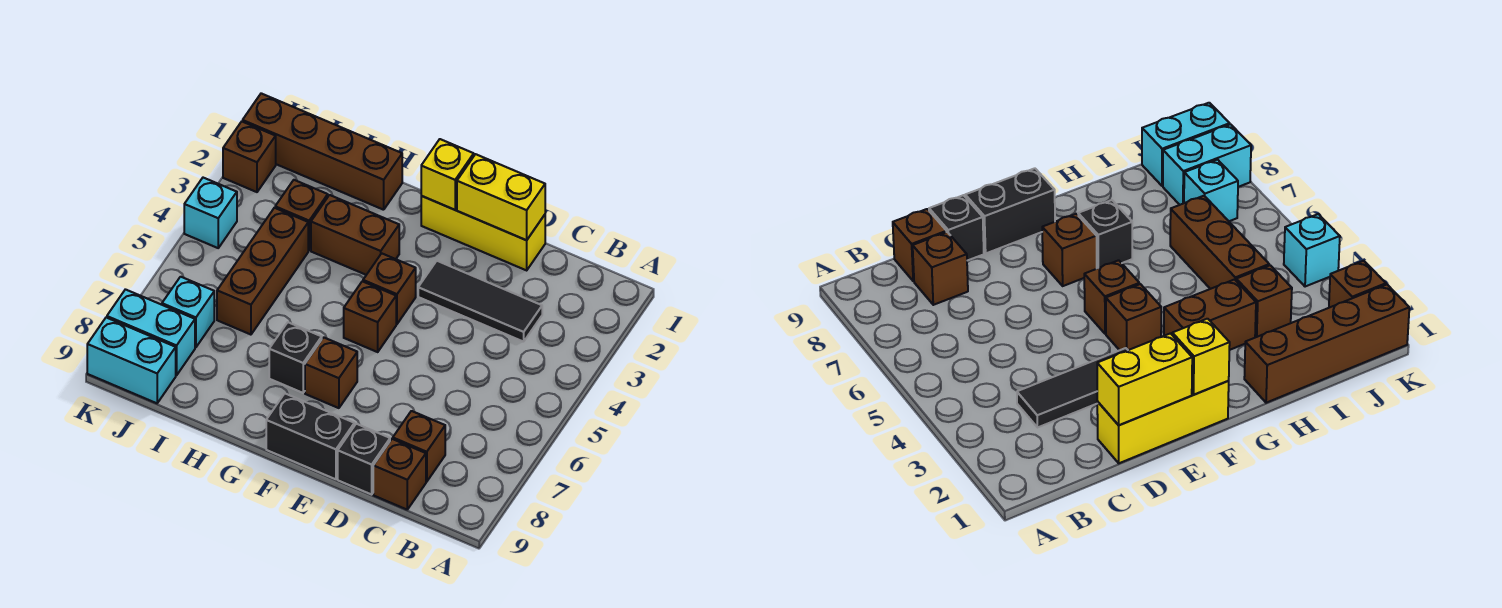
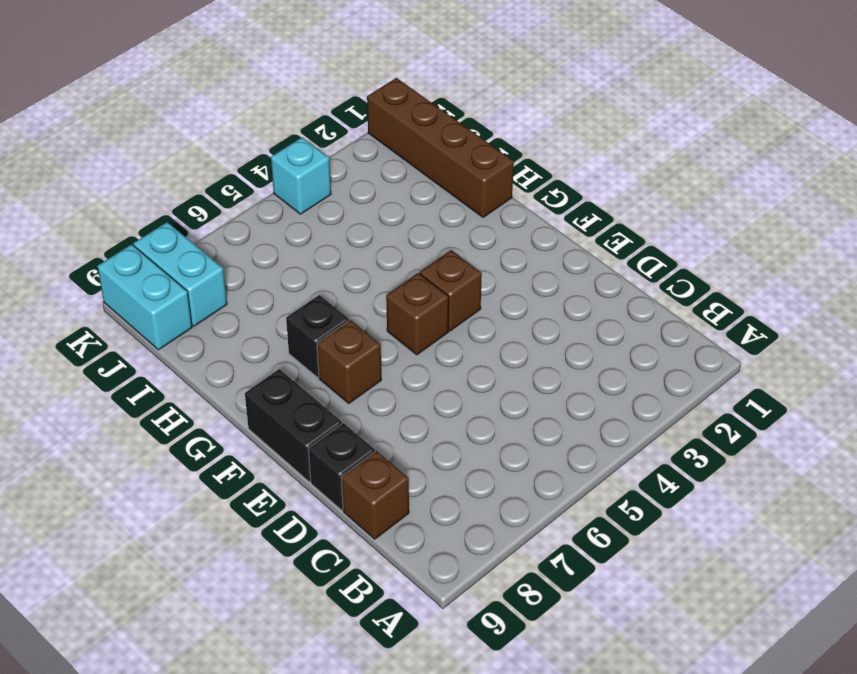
none -> black 1x3 tile [418,261,542,342]
none -> brown 1x1 brick [393,411,445,482]
none -> yellow 1x3 brick [421,196,545,270]

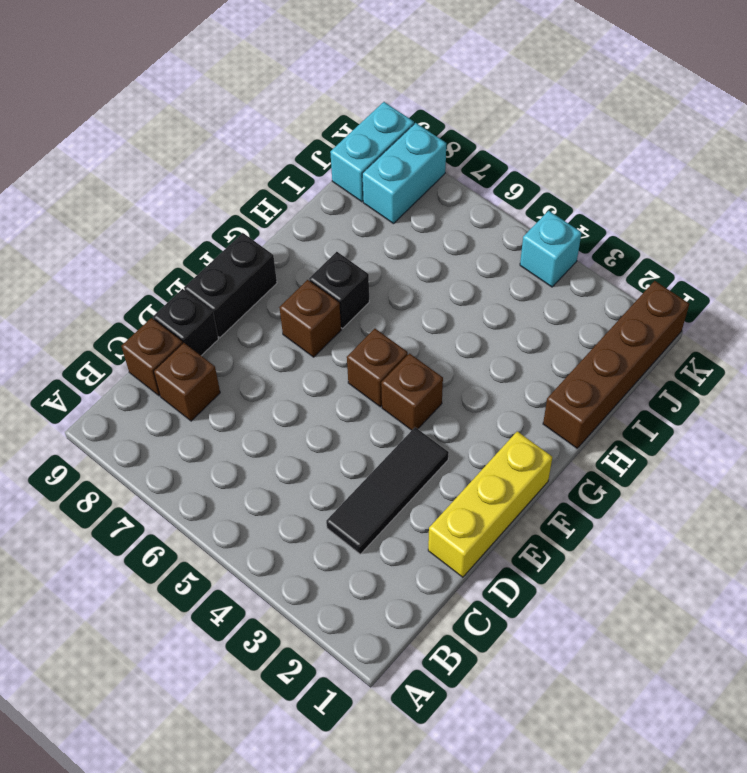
none -> brown 1x2 brick [311,195,399,275]
none -> brown 1x1 brick [275,180,328,250]
none -> brown 1x3 brick [217,208,308,335]

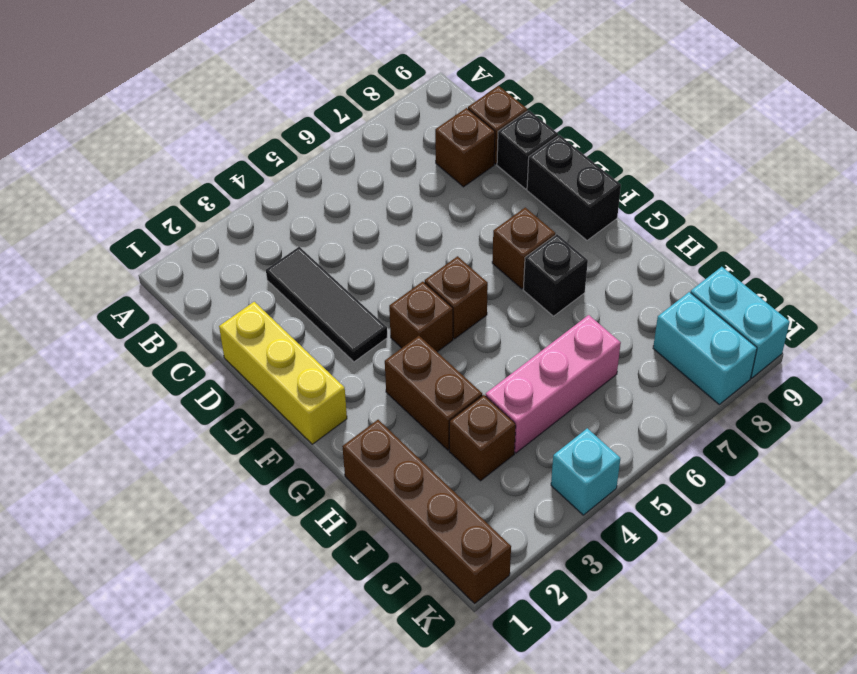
pink 1x3 brick [486,315,621,453] -> brown 1x3 brick [217,208,308,335]
none -> cyan 1x1 brick [162,277,214,347]
none -> brown 1x1 brick [223,122,276,192]
none -> yellow 1x2 brick [457,154,545,240]

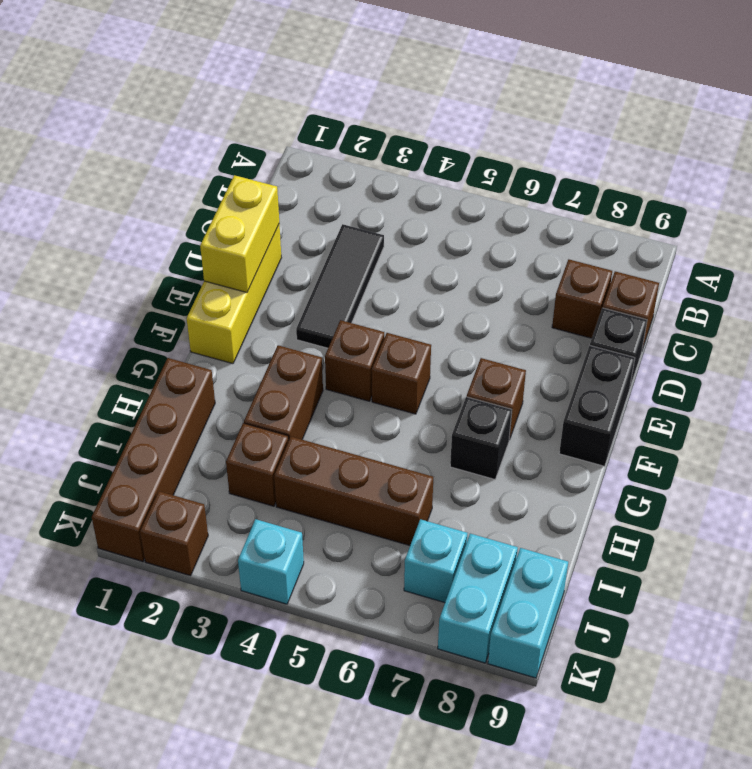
none -> yellow 1x1 brick [421,139,474,210]

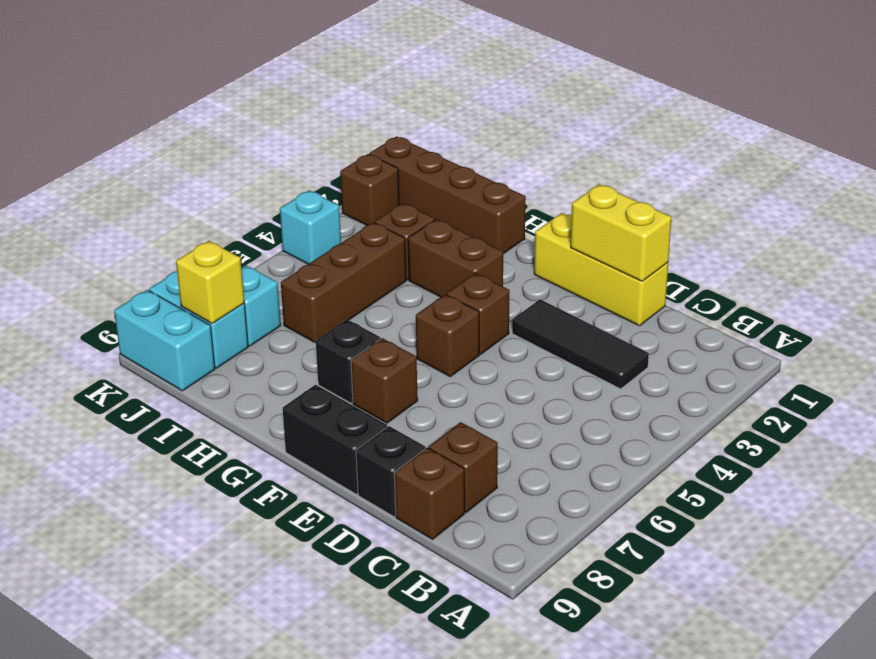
yellow 1x1 brick [176,241,244,324] -> yellow 1x1 brick moved to [421,139,474,210]

